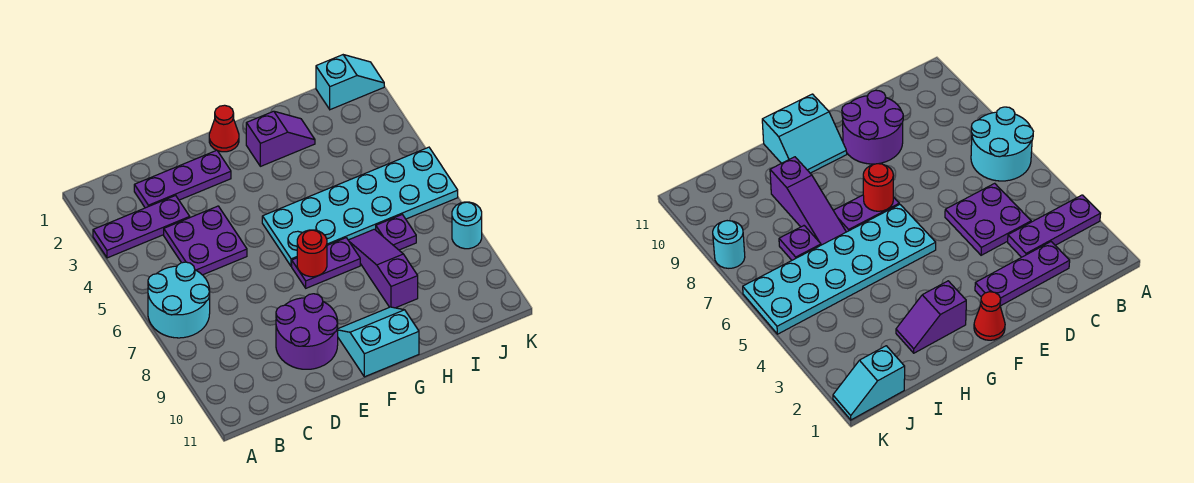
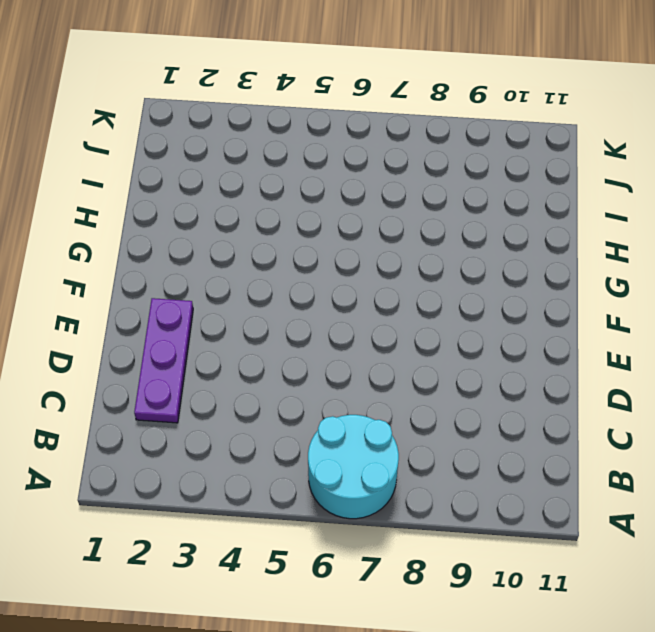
none -> purple 1x3 plate [93,195,190,258]
none -> purple 2x2 plate [164,206,247,275]
none -> purple 2x2 round brick [276,294,338,369]

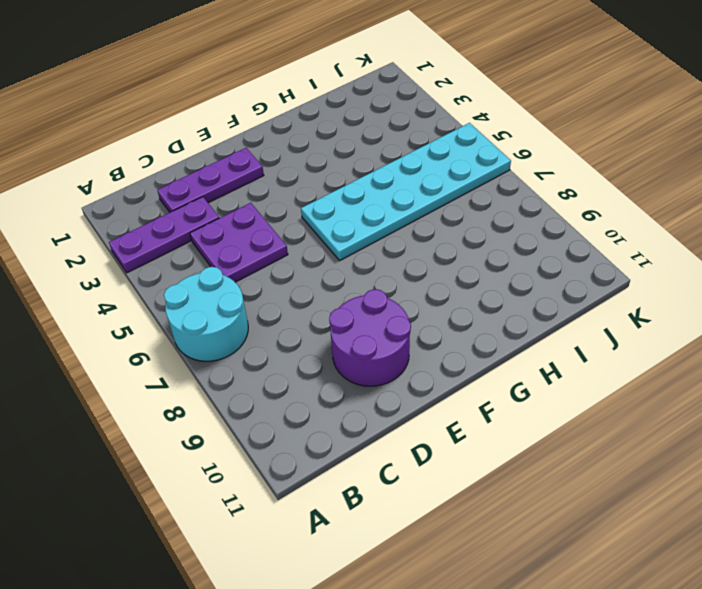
none -> red 1x1 cone [209,105,239,152]
none -> purple 1x2 plate [292,238,360,288]
none -> cyan 2x2 slope [338,307,419,377]

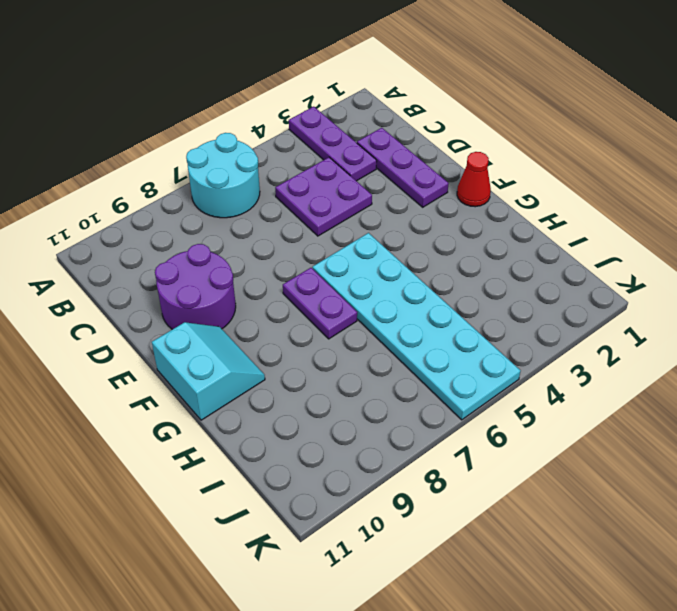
none -> purple 1x2 slope [246,111,315,166]
none -> purple 1x3 slope [348,229,418,308]
none -> purple 1x1 plate [376,215,416,250]

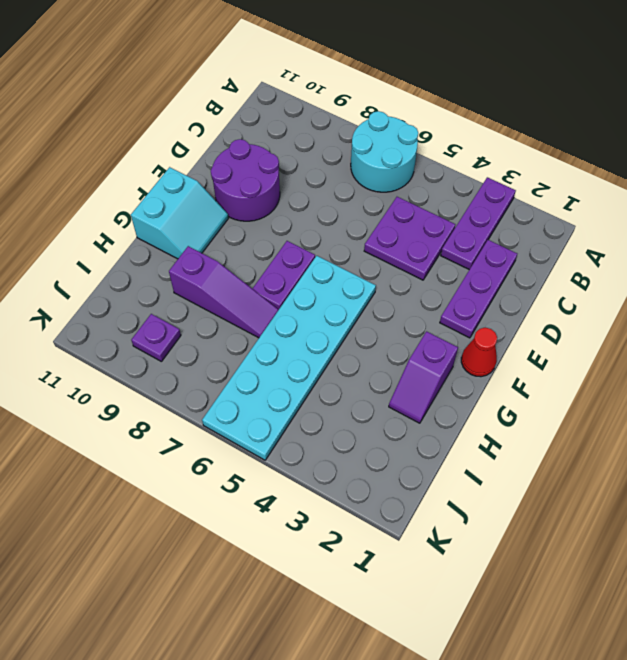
purple 1x1 plate [131,314,181,361] -> purple 1x1 plate moved to [376,215,416,250]
none -> cyan 1x2 slope [316,55,384,110]
none -> cyan 1x1 round brick [452,202,482,249]
none -> red 1x1 round brick [297,230,327,277]

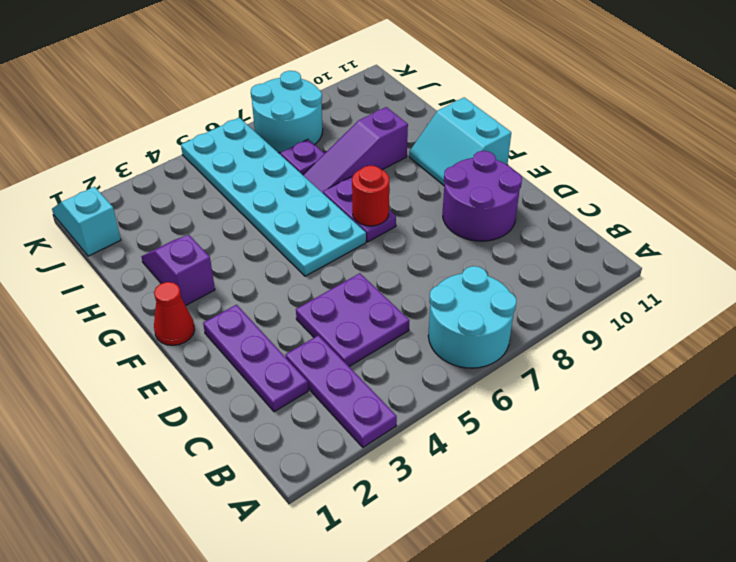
cyan 2x2 round brick [251,71,323,153] -> cyan 1x1 round brick [452,202,482,249]

